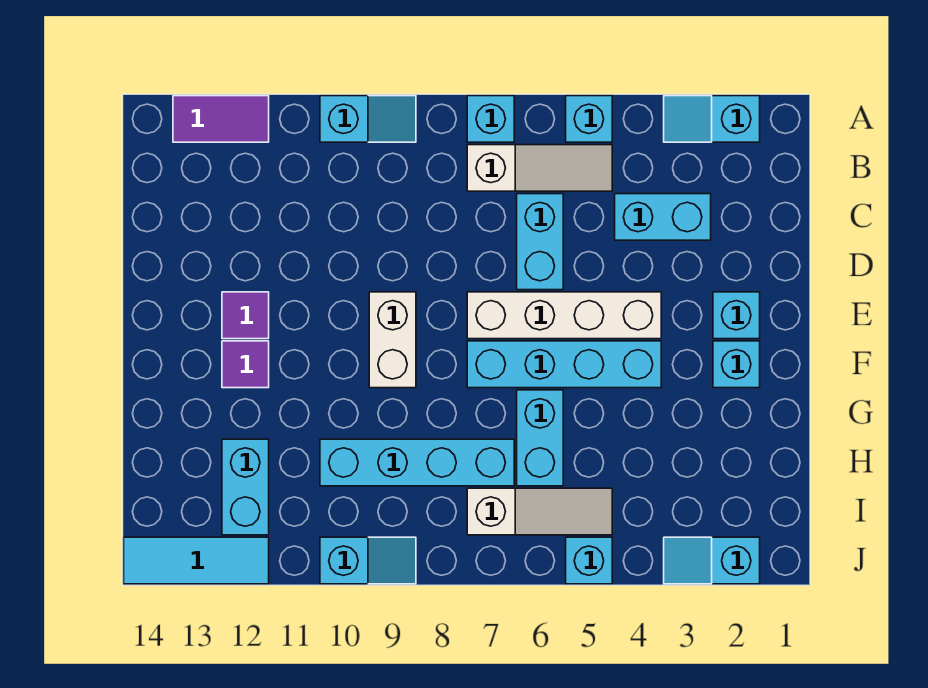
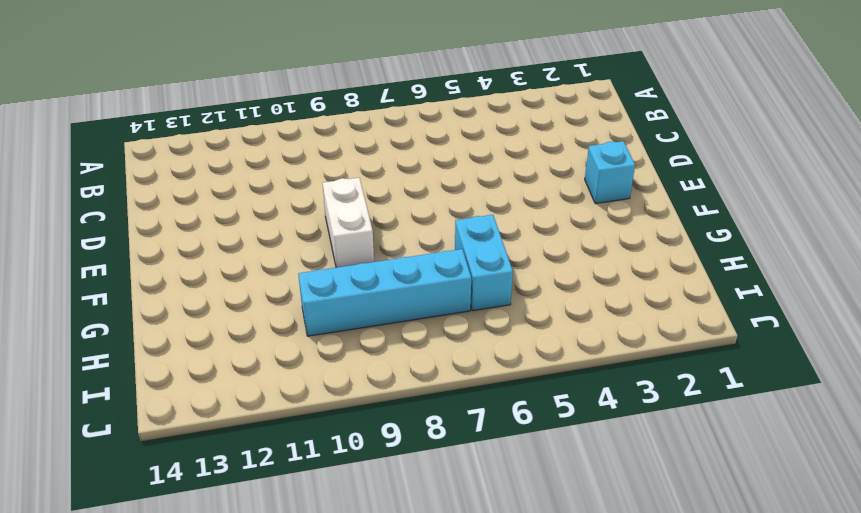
none -> cyan 1x2 slope [664,96,760,142]
none -> cyan 1x1 brick [566,96,612,142]
none -> cyan 1x1 brick [467,96,514,142]

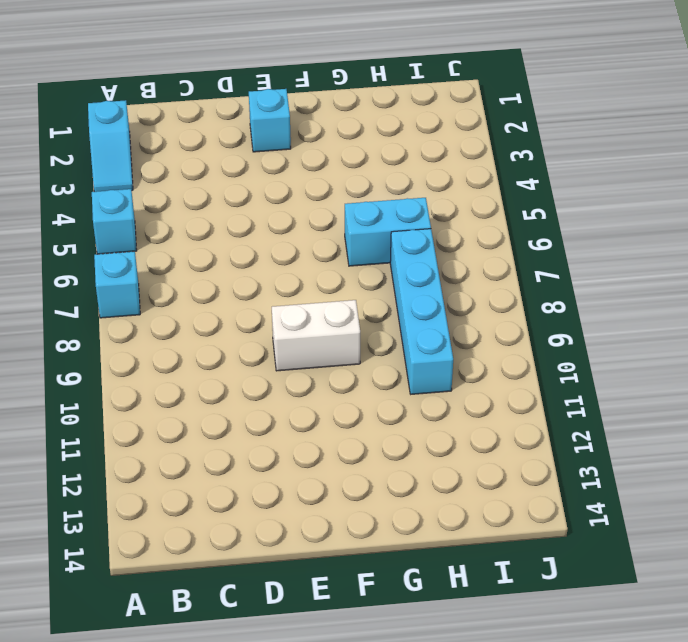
none -> cyan 1x2 slope [320,96,416,142]
none -> purple 1x2 tile [173,96,269,142]
none -> white 1x3 slope [467,145,612,191]

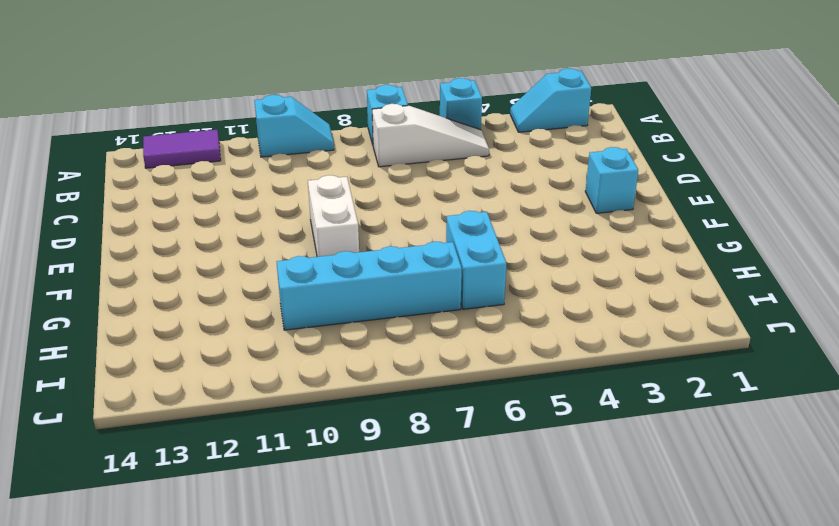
none -> cyan 1x2 brick [615,194,711,240]
none -> cyan 1x2 brick [517,194,563,290]
none -> white 1x4 brick [467,292,661,339]

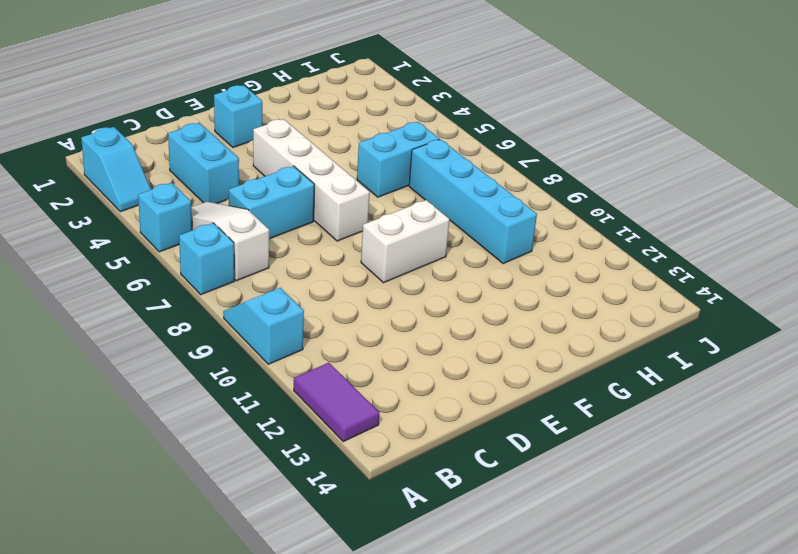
none -> purple 1x1 tile [222,292,269,339]
none -> cyan 1x1 brick [713,341,760,388]
none -> cyan 1x4 brick [467,341,661,388]

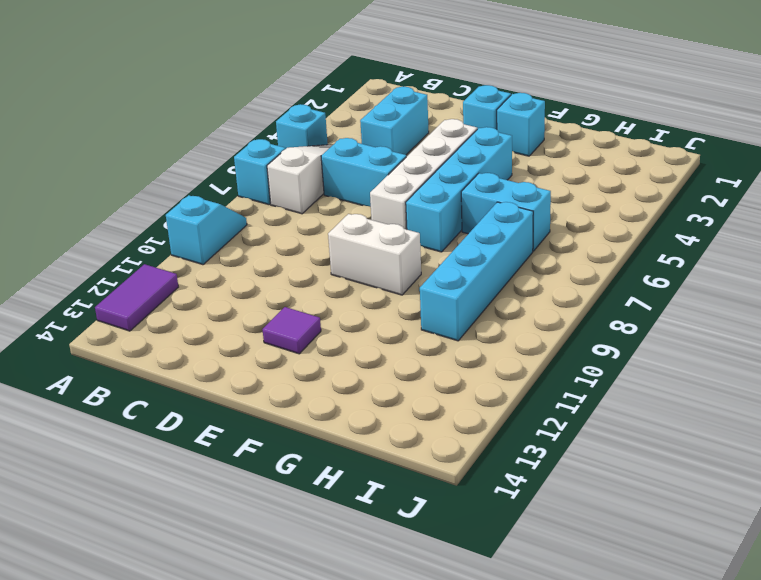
none -> cyan 1x2 slope [664,96,760,142]
none -> purple 1x1 tile [222,341,269,388]
none -> cyan 1x2 brick [222,439,269,535]

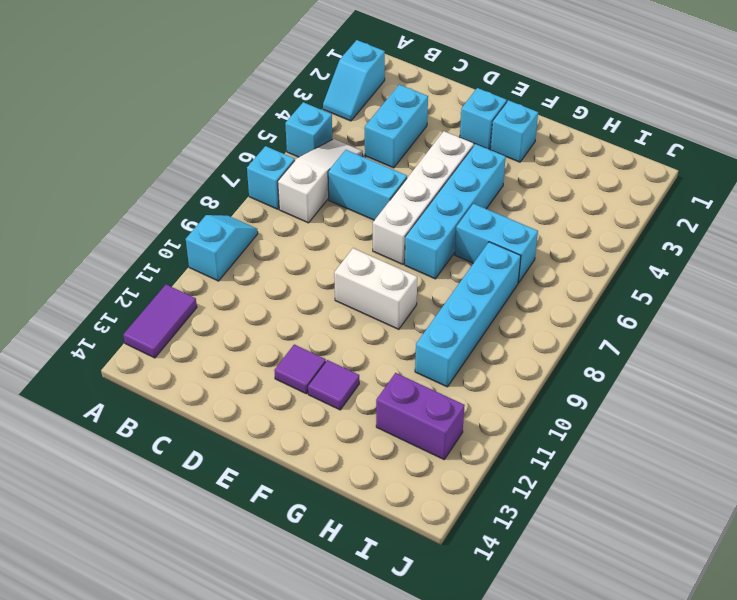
purple 1x2 brick [376,373,465,459] -> cyan 1x2 brick [222,439,269,535]
none -> white 1x3 slope [467,488,612,535]
none -> cyan 1x2 slope [664,537,760,584]
none -> cyan 1x1 brick [566,537,612,584]

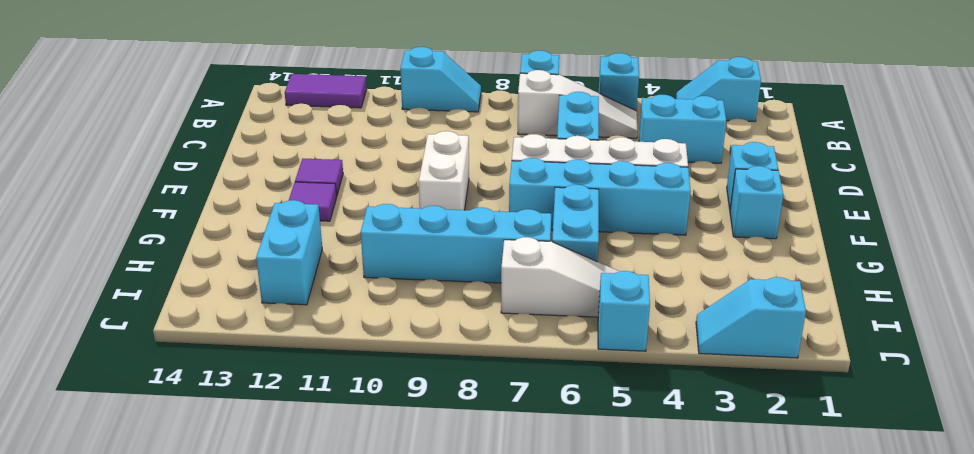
none -> cyan 1x2 slope [320,537,416,584]
none -> cyan 1x3 tile [124,537,269,584]

